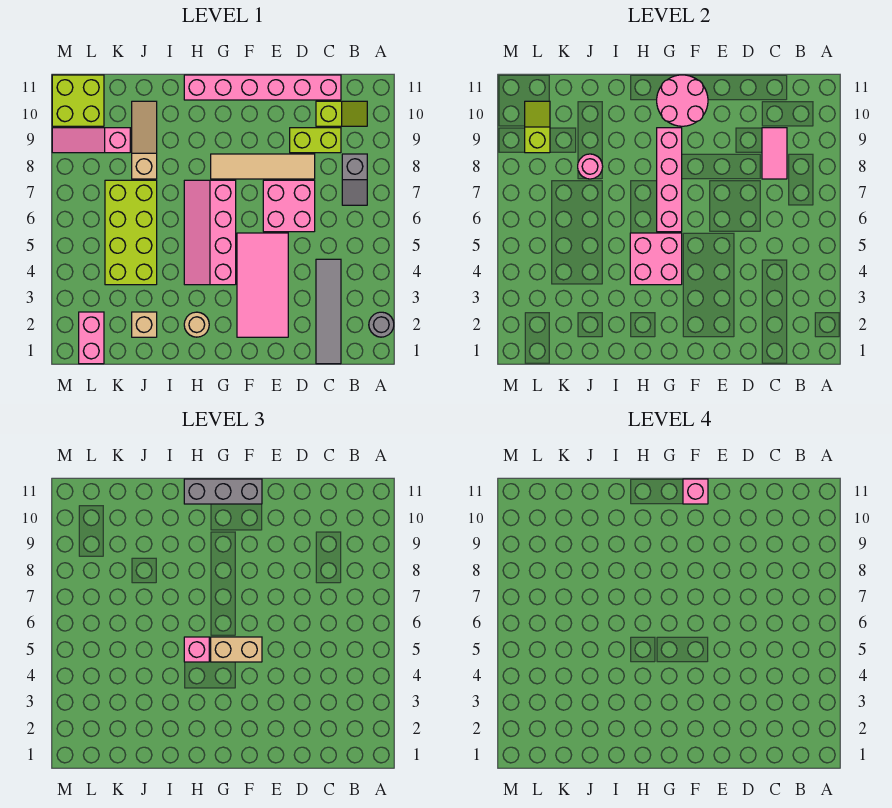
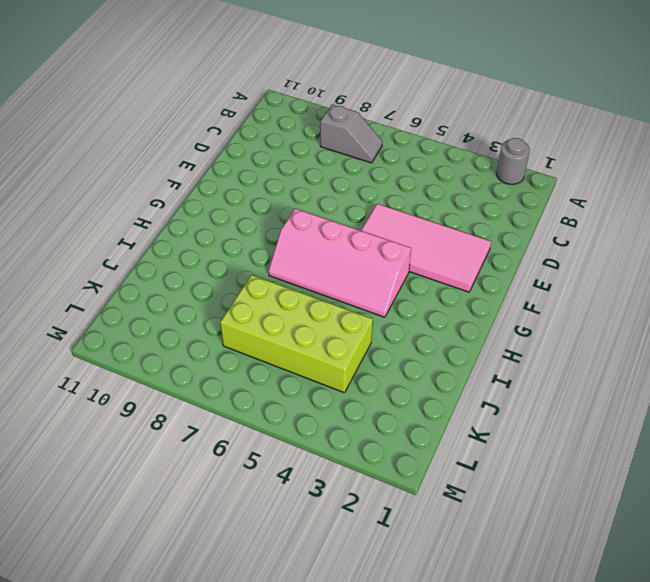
none -> lime 1x2 slope [316,101,367,126]
none -> grey 1x4 tile [316,259,341,364]
none -> lime 1x2 brick [290,128,341,153]

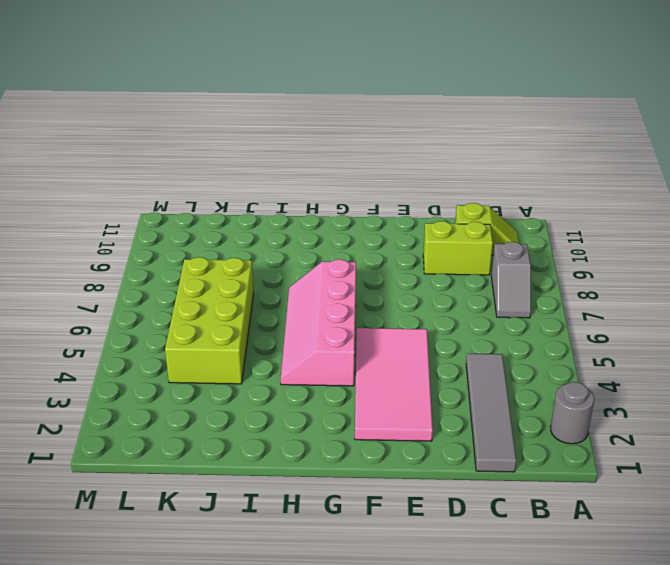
none -> pink 1x6 brick [184,75,341,100]
none -> pink 2x2 brick [263,180,315,232]
none -> tan 1x4 tile [211,154,315,179]

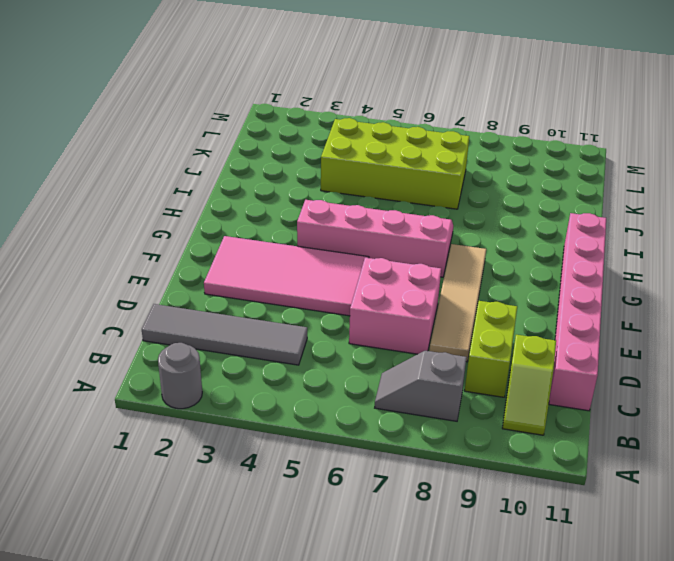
none -> tan 1x1 round brick [184,312,209,337]
none -> tan 1x1 brick [132,312,157,337]
none -> tan 1x3 slope [132,101,157,179]

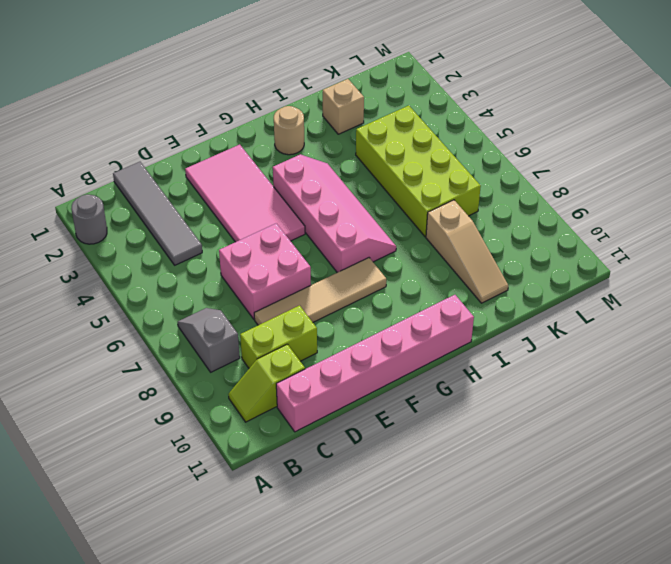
none -> pink 1x3 slope [52,128,130,153]
none -> pink 1x2 brick [79,312,104,364]
none -> lime 2x2 brick [52,75,104,126]

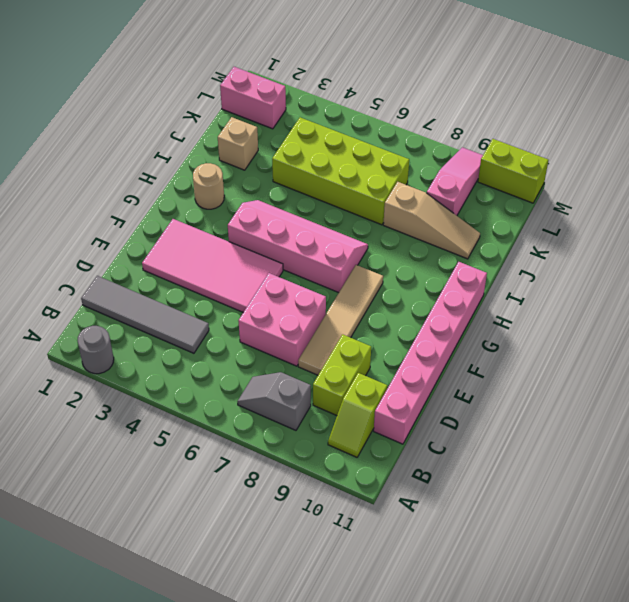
lime 1x2 brick [478,139,548,203] -> lime 2x2 brick [52,75,104,126]
none -> pink 1x2 tile [762,128,787,179]
none -> pink 2x2 round brick [657,75,708,126]
none -> pink 2x2 brick [630,233,682,285]

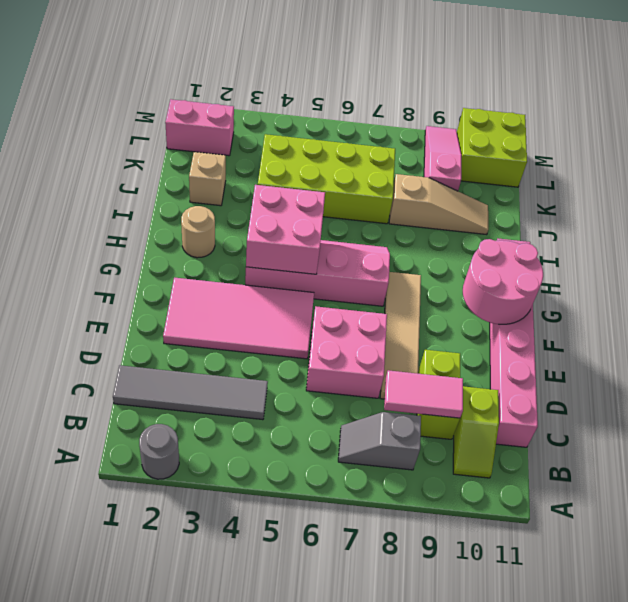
none -> pink 1x4 brick [657,128,682,232]
none -> pink 1x1 round brick [578,154,603,179]
none -> lime 1x2 slope [525,101,550,153]

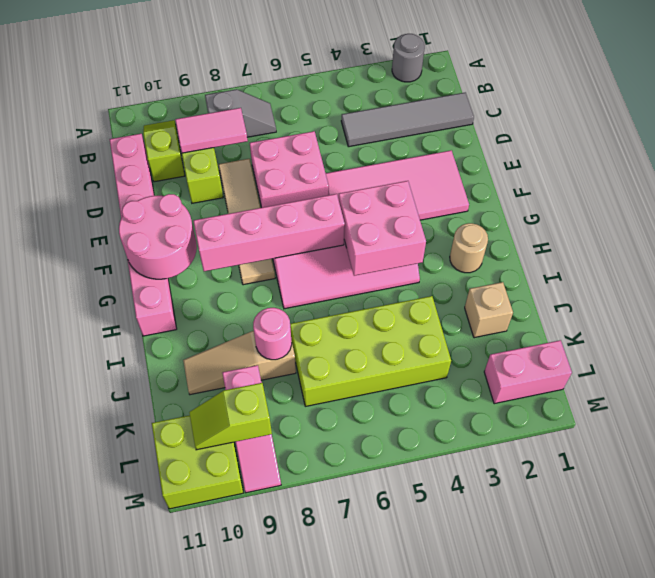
none -> tan 1x2 brick [211,637,262,662]
none -> grey 1x3 brick [184,479,262,504]
none -> pink 1x1 brick [184,637,209,662]

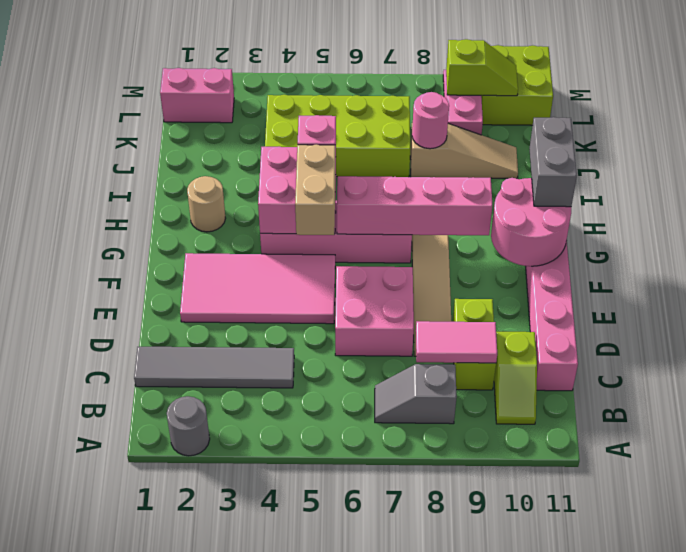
grey 1x2 brick [529,117,577,207] -> grey 1x3 brick [184,479,262,504]
none -> tan 1x1 brick [132,312,157,337]
none -> pink 1x1 brick [683,479,708,504]

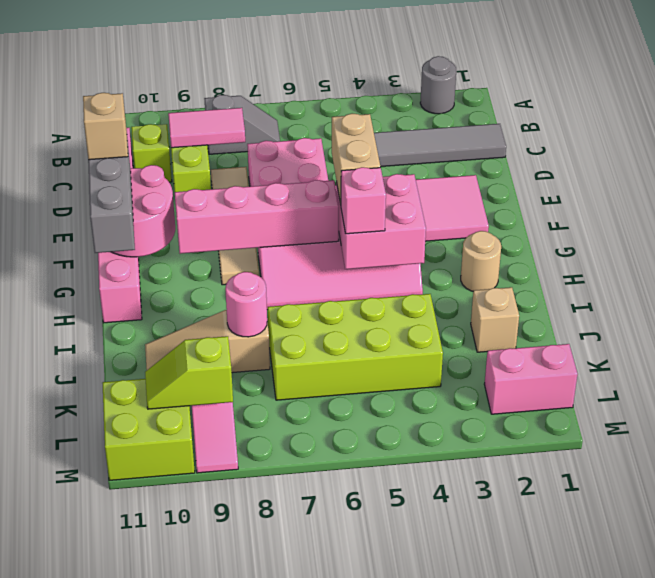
tan 1x1 brick [83,93,128,160] -> pink 1x1 brick [683,479,708,504]

